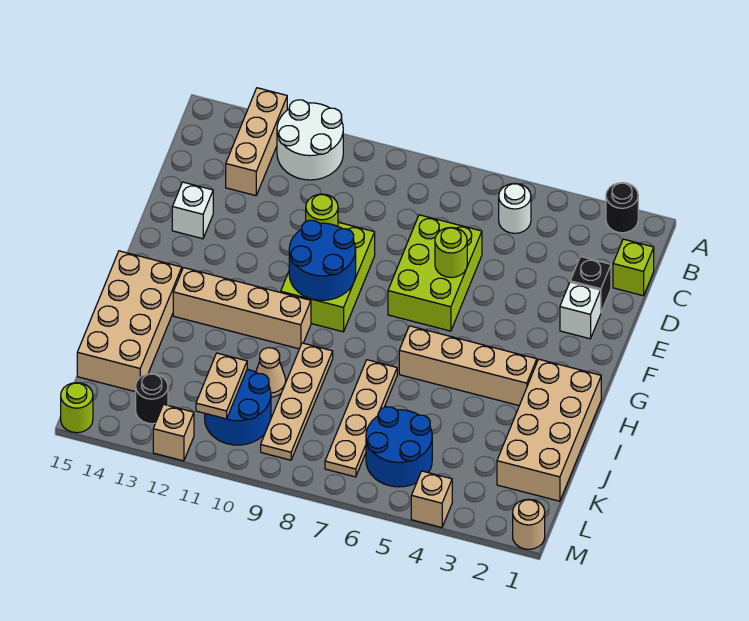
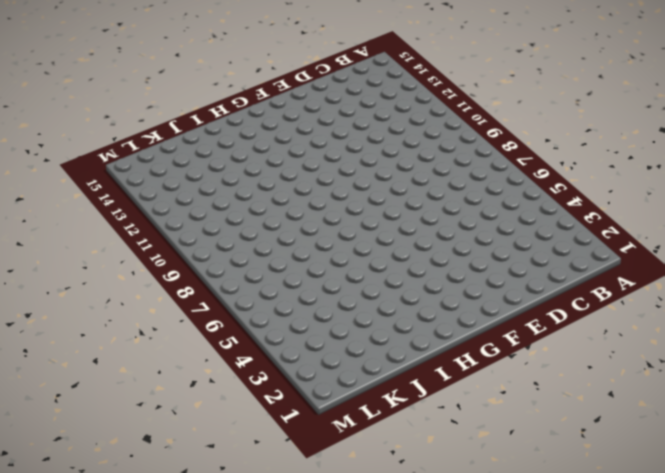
none -> black 1x1 round brick [606,183,638,233]
none -> white 2x2 round brick [277,100,343,180]
none -> tan 1x3 brick [226,88,287,196]

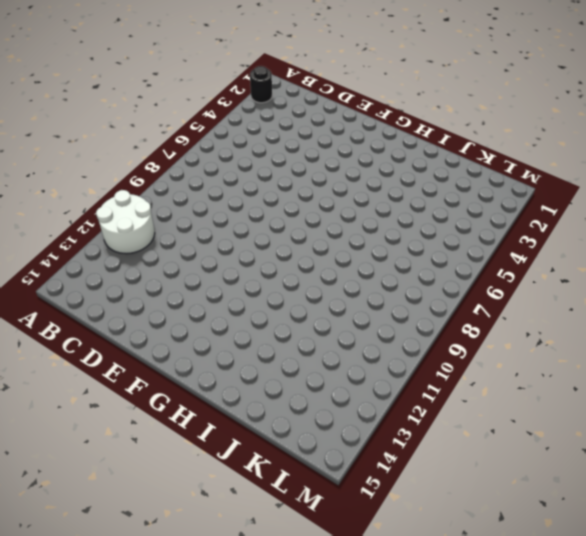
none -> tan 1x3 brick [226,88,287,196]
none -> white 1x1 round brick [499,183,531,233]
none -> lime 1x1 brick [613,239,654,296]

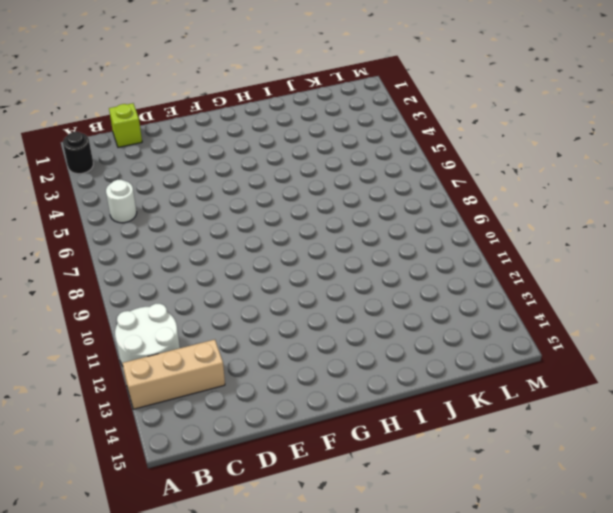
none -> black 1x1 brick [570,257,611,312]
none -> lime 2x3 brick [388,215,482,331]
none -> white 1x1 brick [560,282,601,339]

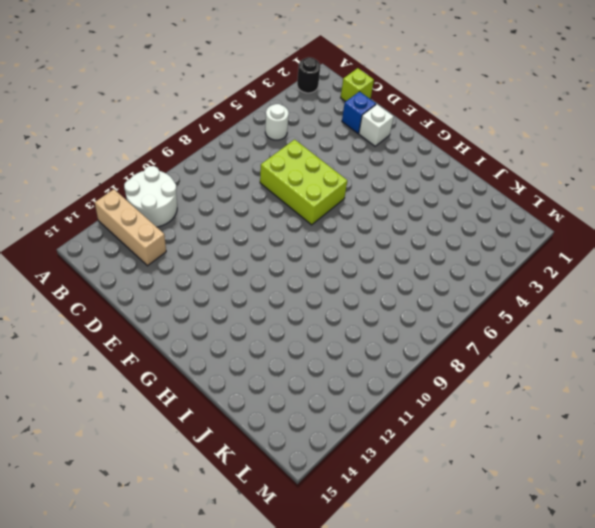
blue 1x1 brick [342,91,376,133] -> black 1x1 brick [570,257,611,312]
none -> lime 2x3 brick [281,222,375,332]
none -> white 1x1 brick [172,182,213,239]
none -> tan 2x4 brick [497,359,601,501]

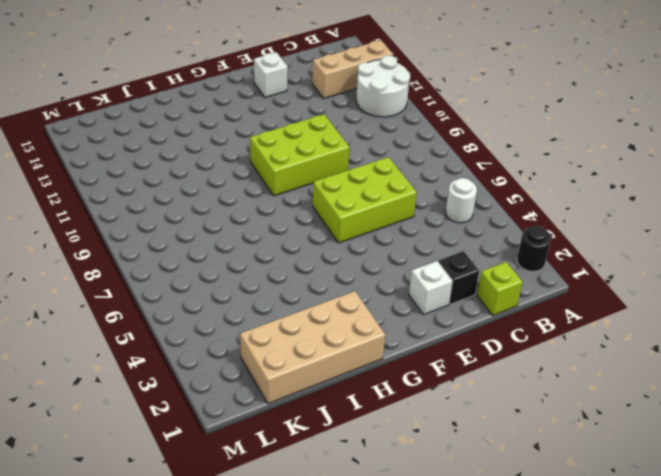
none -> tan 1x4 brick [399,326,537,405]
none -> tan 1x4 brick [173,268,311,349]
none -> tan 2x4 brick [77,251,182,392]

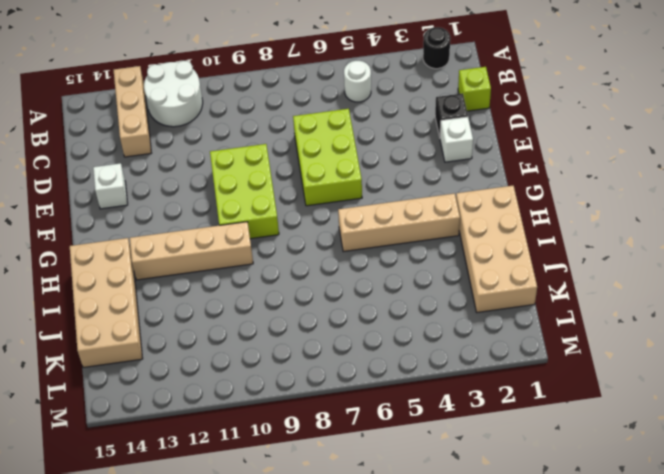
none -> tan 1x4 plate [325,360,397,477]
none -> tan 1x4 plate [261,343,333,460]
none -> tan 1x1 cone [256,348,286,397]

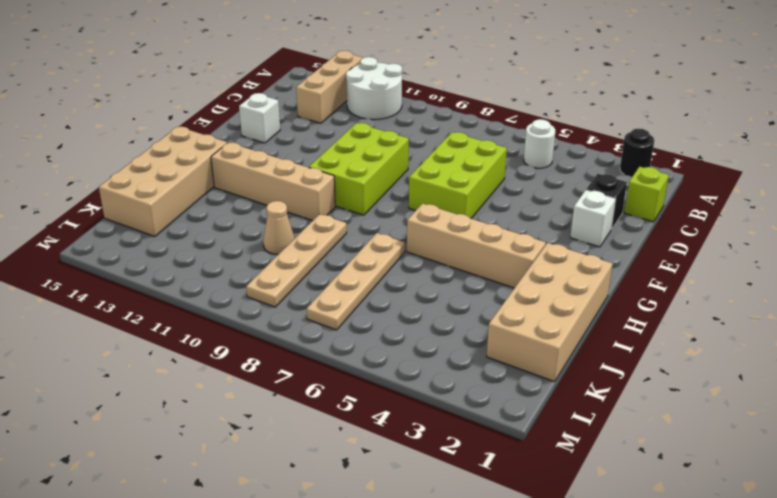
none -> blue 2x2 round brick [366,407,432,487]
none -> blue 2x2 round brick [205,369,271,445]
none -> black 1x1 round brick [136,374,168,424]

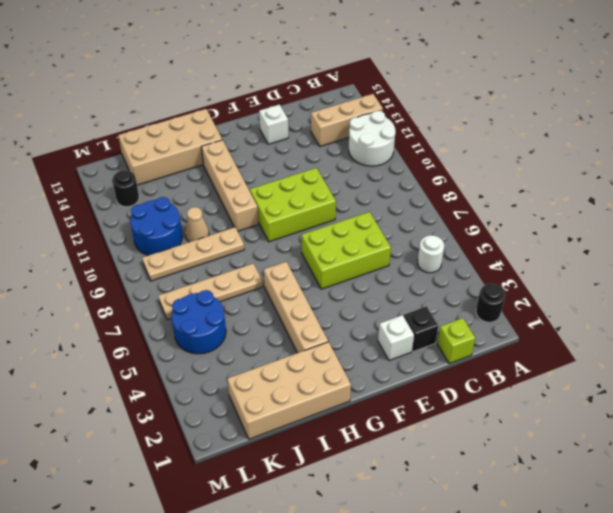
none -> tan 1x1 round brick [513,499,545,549]
none -> tan 1x1 brick [411,471,452,528]
none -> tan 1x1 brick [153,404,194,461]

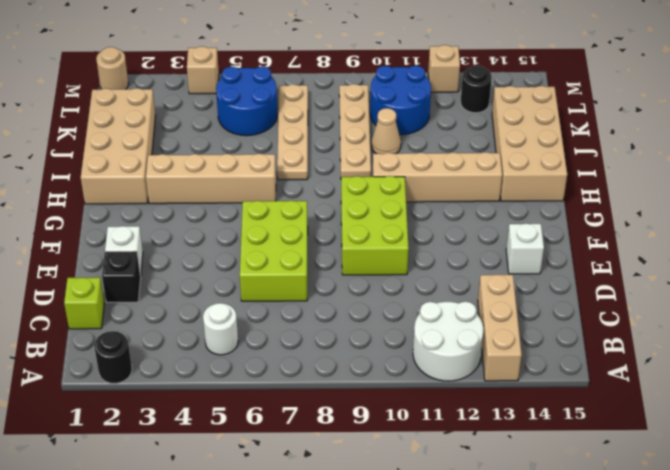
none -> lime 1x1 round brick [61,383,93,433]
none -> lime 1x1 round brick [435,227,467,278]
none -> lime 1x1 round brick [306,194,338,226]

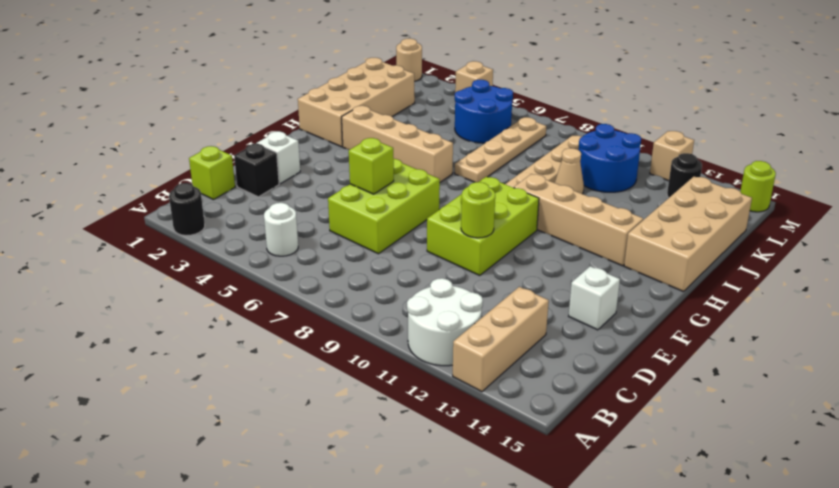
lime 1x1 brick [349,138,394,194] -> lime 1x1 round brick [435,227,467,278]
none -> blue 2x2 round brick [289,220,356,300]
none -> tan 1x2 plate [196,353,247,419]

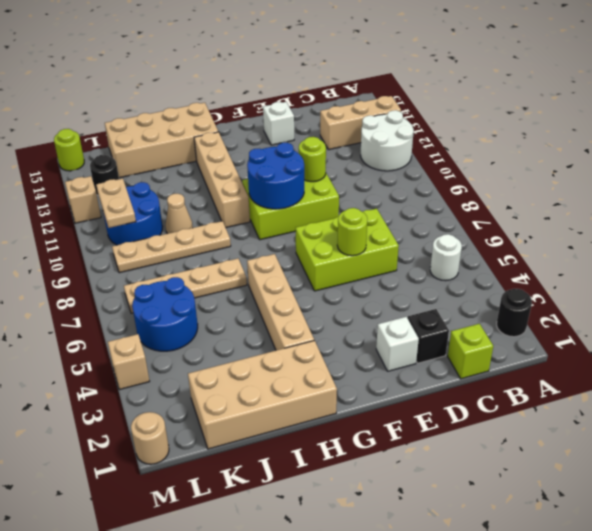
tan 1x2 plate [96,179,136,228] -> tan 1x2 plate turned to [196,353,247,419]

